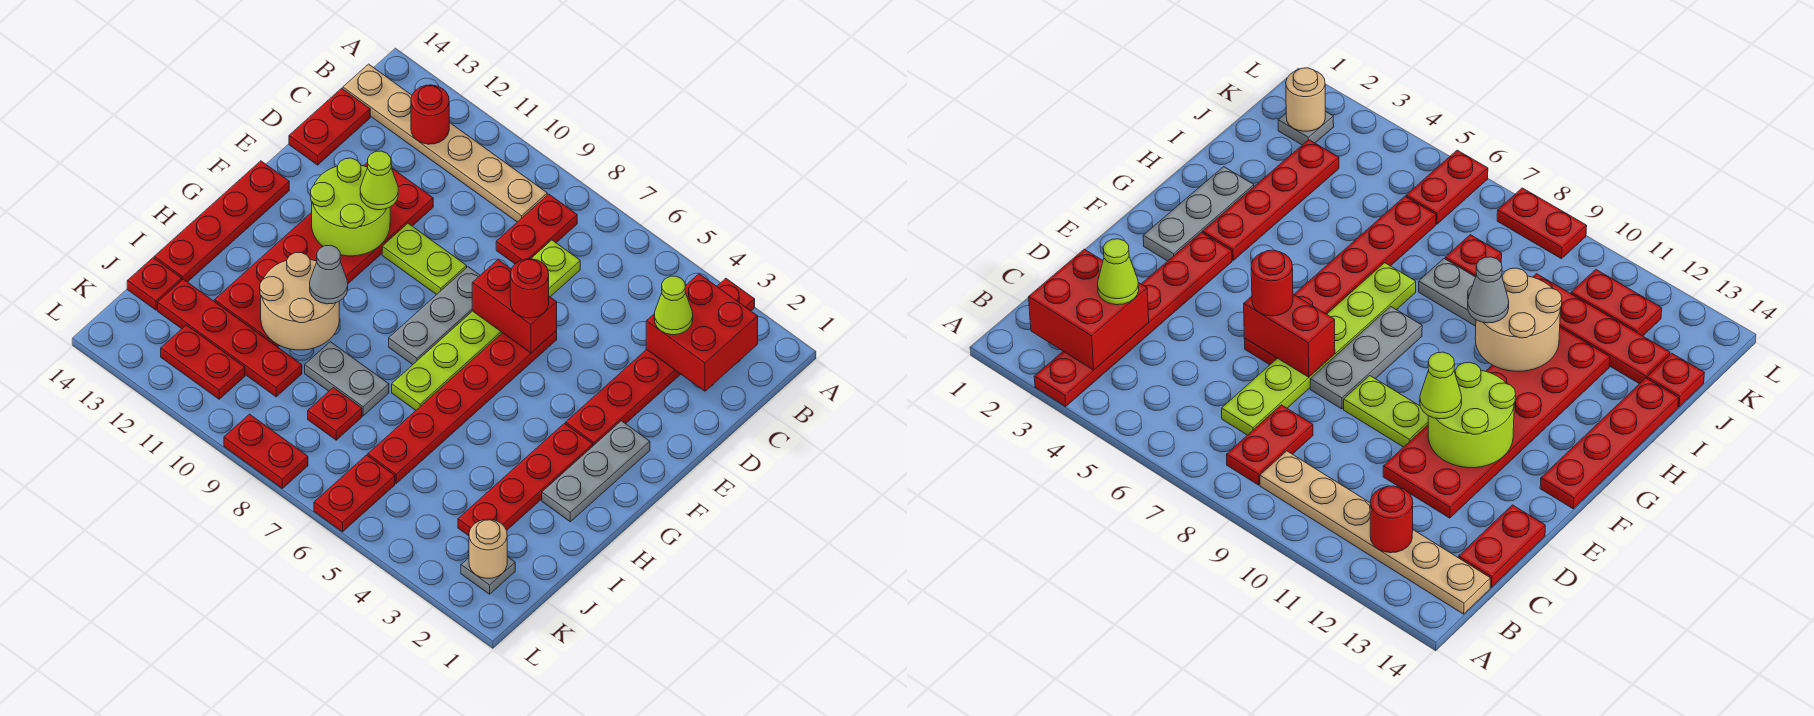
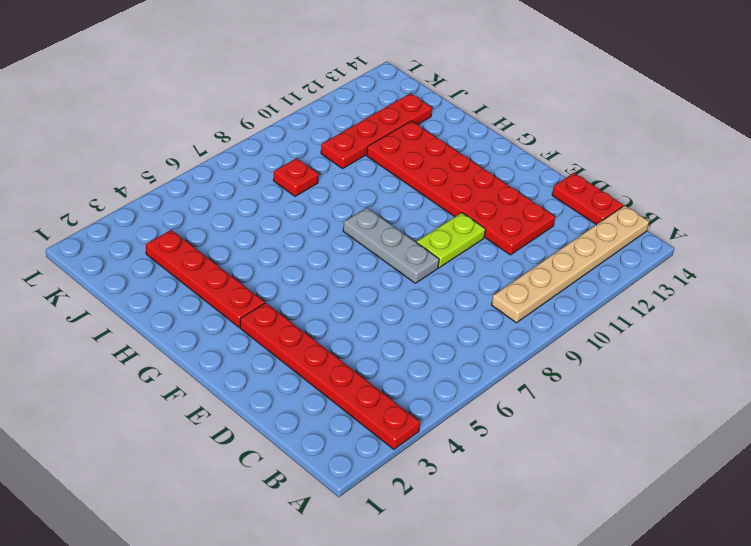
none -> red 1x2 plate [496,194,577,264]
none -> lime 1x6 plate [392,240,580,410]
none -> red 1x6 plate [368,331,557,483]
none -> grey 1x3 plate [542,421,650,522]

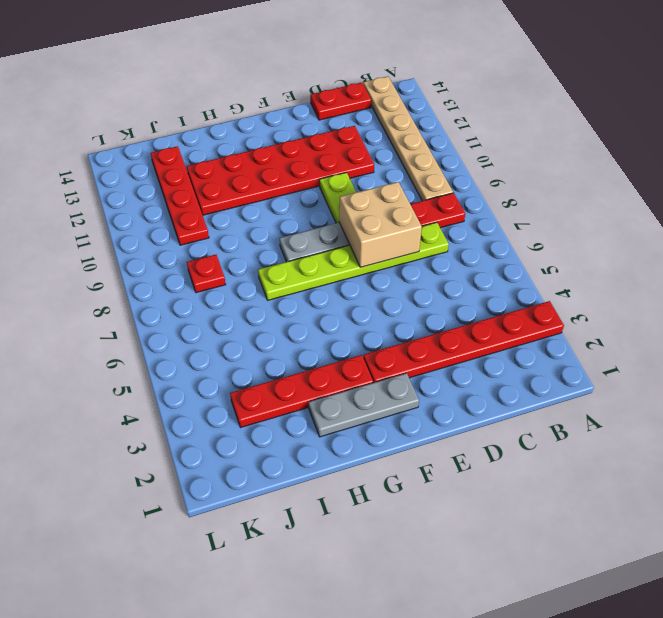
tan 2x2 brick [339,182,422,267] -> red 1x2 brick [472,260,557,353]
none -> red 1x6 plate [368,331,557,483]
none -> red 1x4 plate [154,161,289,282]
none -> grey 1x2 plate [305,342,389,416]
none -> red 1x1 plate [127,258,182,310]

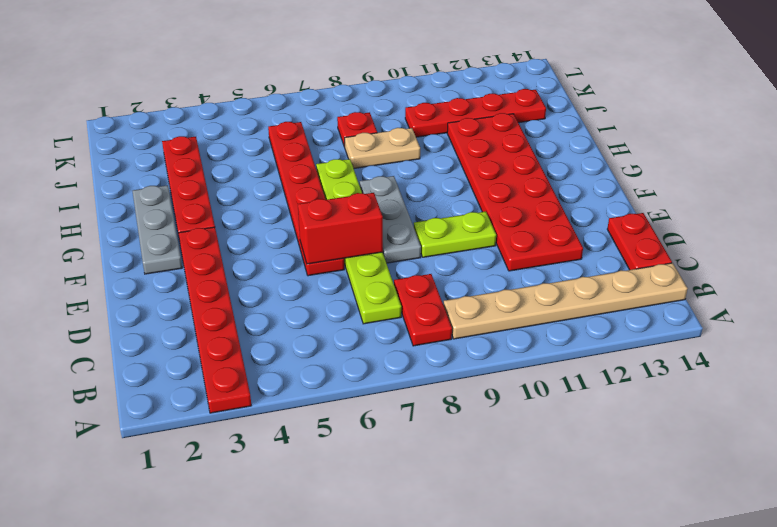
tan 1x2 plate [345,128,420,168] -> grey 1x2 plate [305,342,389,416]
none -> red 1x4 plate [154,161,289,282]
none -> red 1x1 plate [127,258,182,310]
none -> grey 1x1 plate [461,557,515,594]
none -> red 1x2 plate [314,455,395,532]

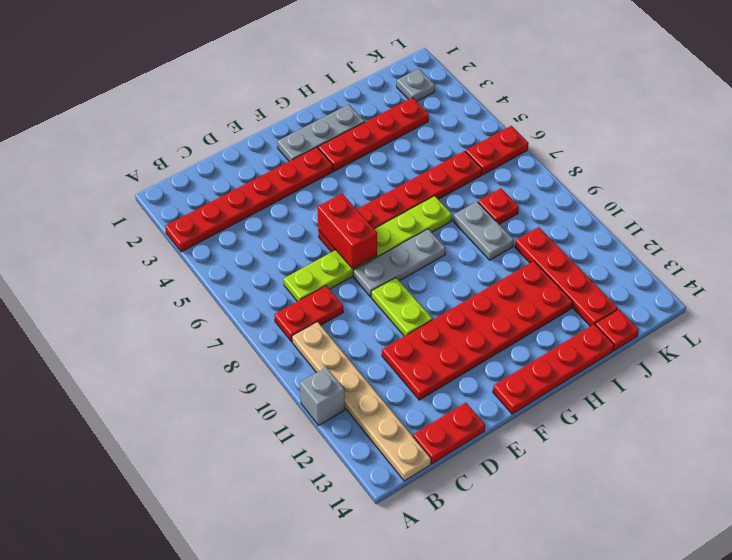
grey 1x1 brick [300,367,345,425] -> none
none -> red 1x2 plate [161,325,245,399]
none -> red 1x2 plate [224,414,308,488]
none -> red 2x2 brick [646,274,758,391]
none -> red 1x1 round brick [411,85,449,144]

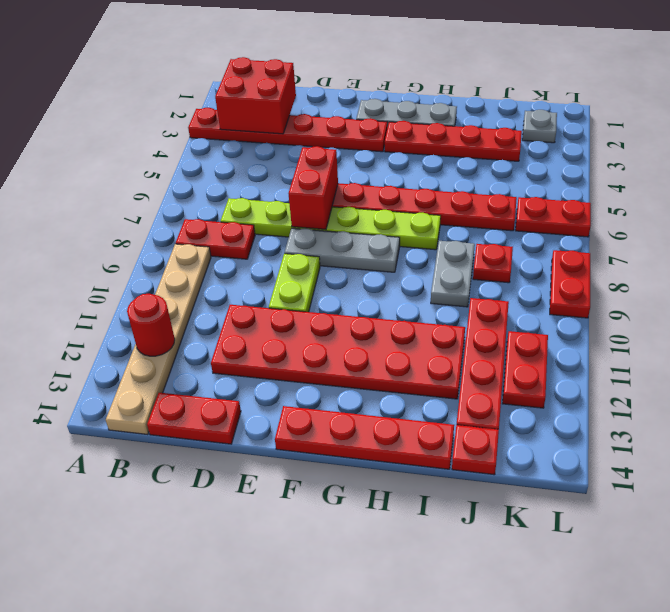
none -> lime 2x2 round brick [311,158,390,256]
none -> tan 2x2 round brick [260,253,339,350]
none -> tan 1x1 round brick [469,519,507,578]
none -> lime 1x1 cone [654,276,693,335]

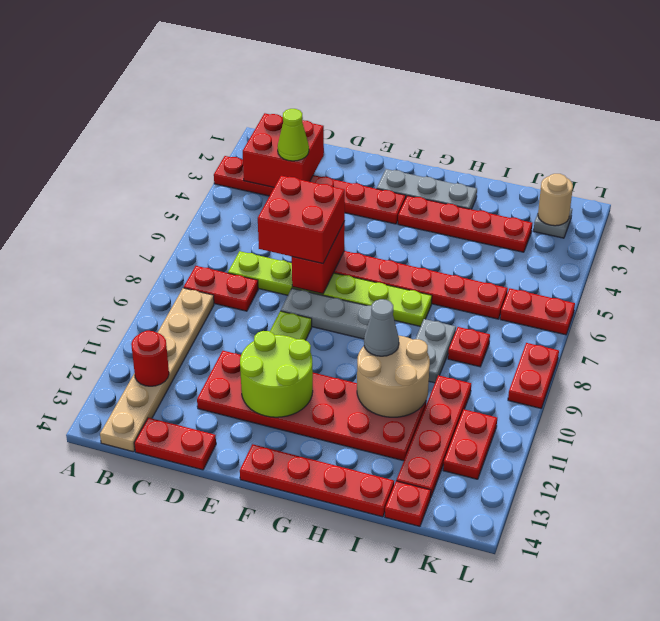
red 2x2 brick [258,176,345,264] -> red 1x1 round brick [510,259,549,318]
none -> lime 1x1 cone [360,151,398,210]

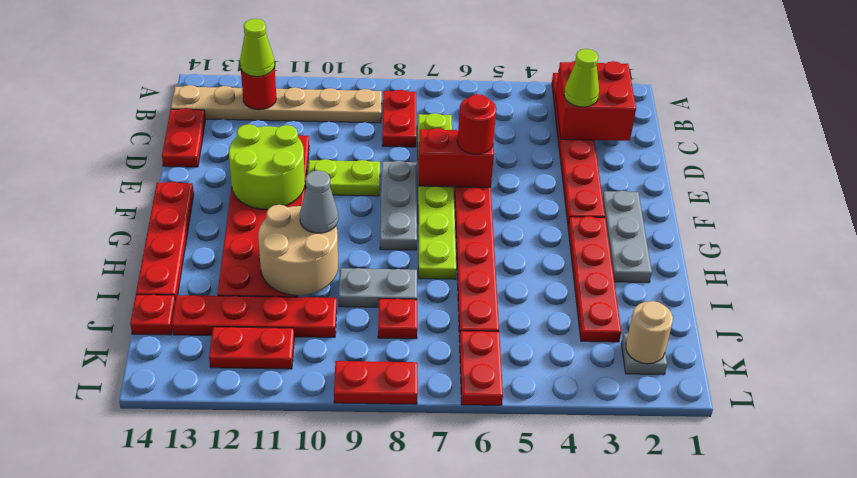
lime 1x1 cone [240,19,275,77] -> lime 1x1 cone moved to [360,151,398,210]

